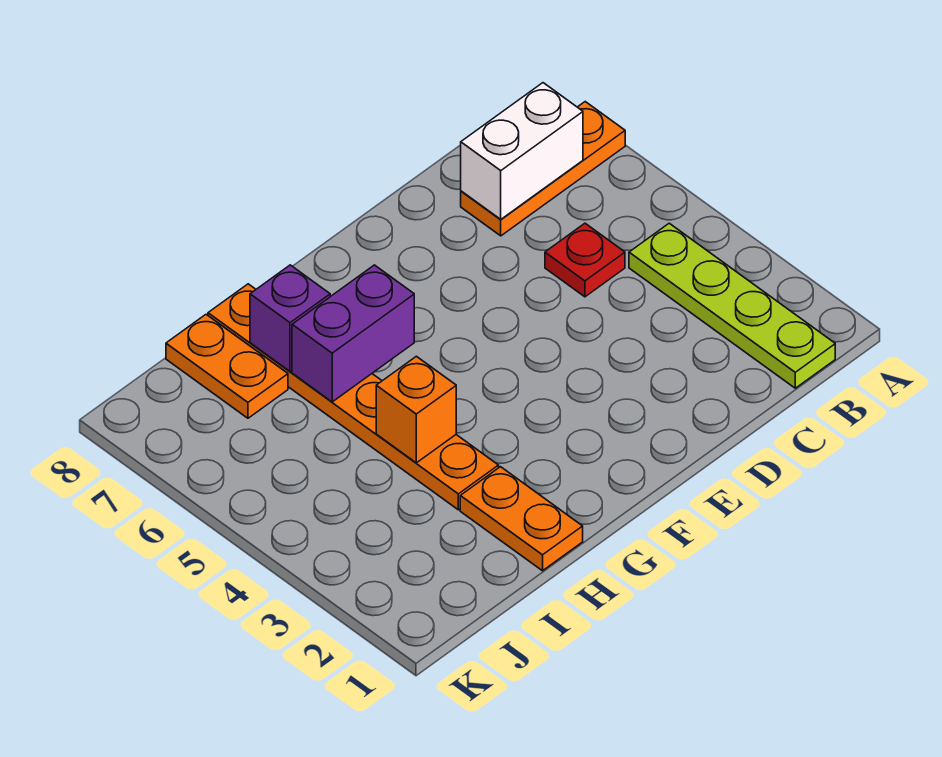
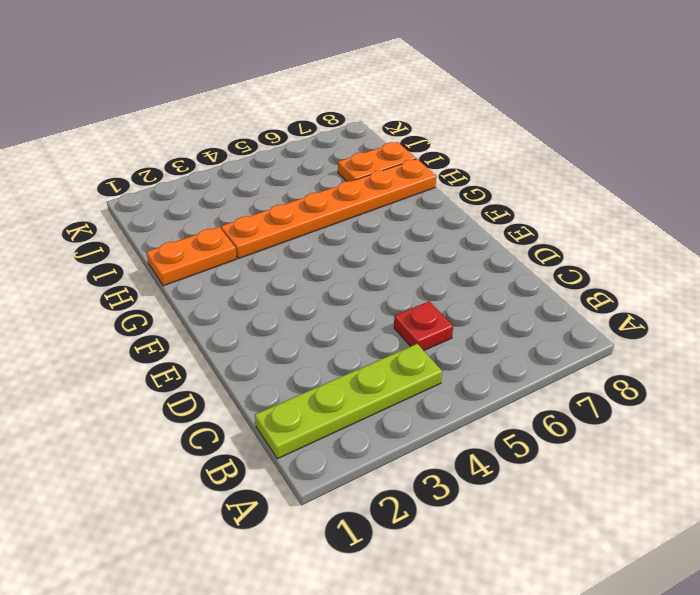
none -> orange 1x3 plate [461,102,625,236]
none -> white 1x2 brick [461,83,583,219]

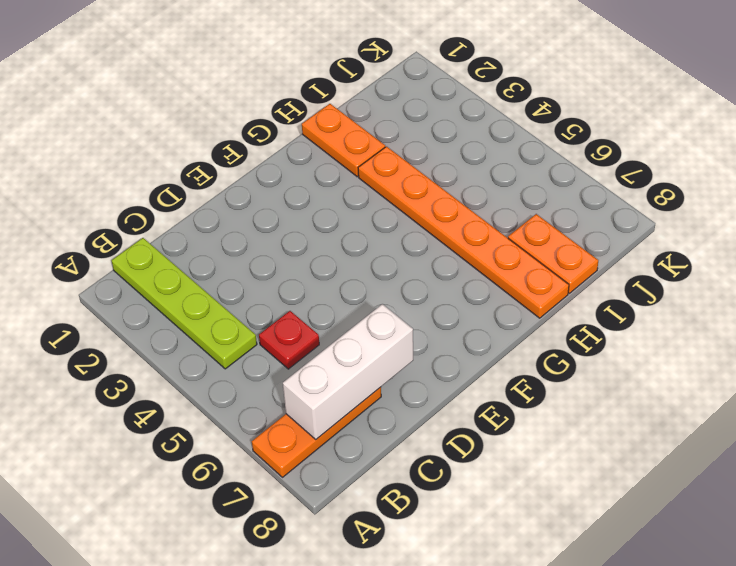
white 1x3 brick [283,304,413,439] -> white 1x2 brick [461,83,583,219]
none -> purple 1x2 brick [292,265,414,402]
none -> orange 1x1 brick [376,356,456,463]

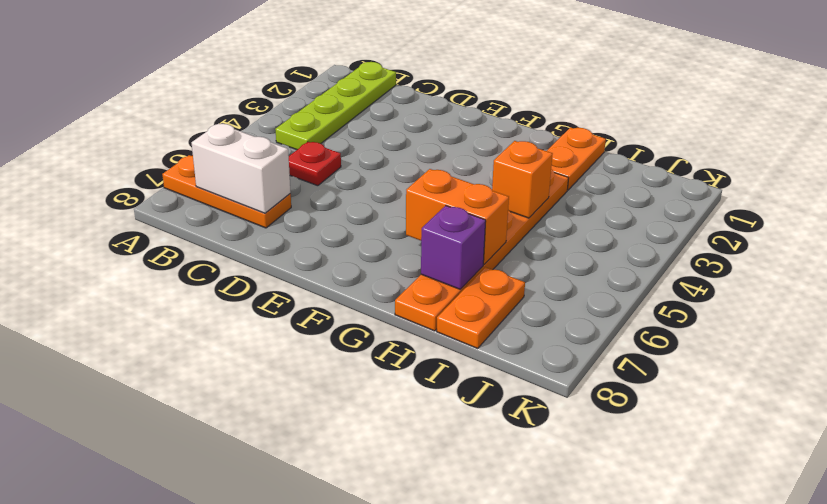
orange 1x2 brick [406,169,509,264] -> purple 1x2 brick [292,265,414,402]

